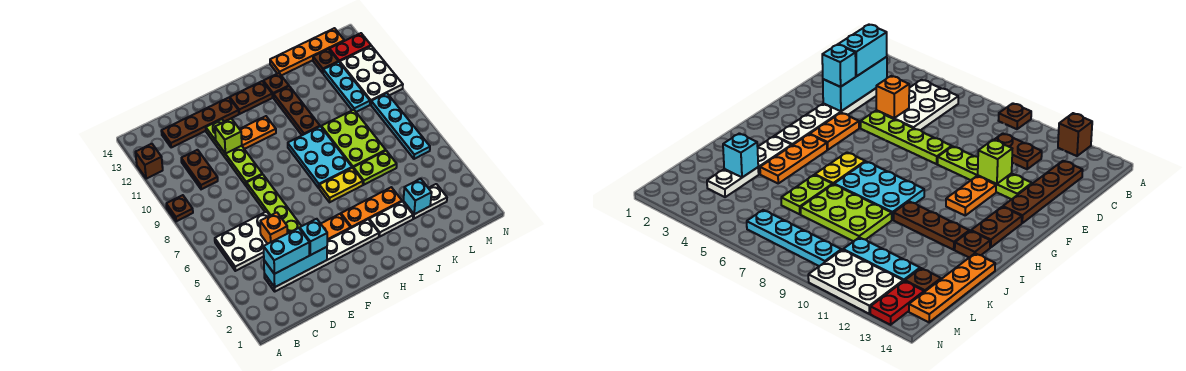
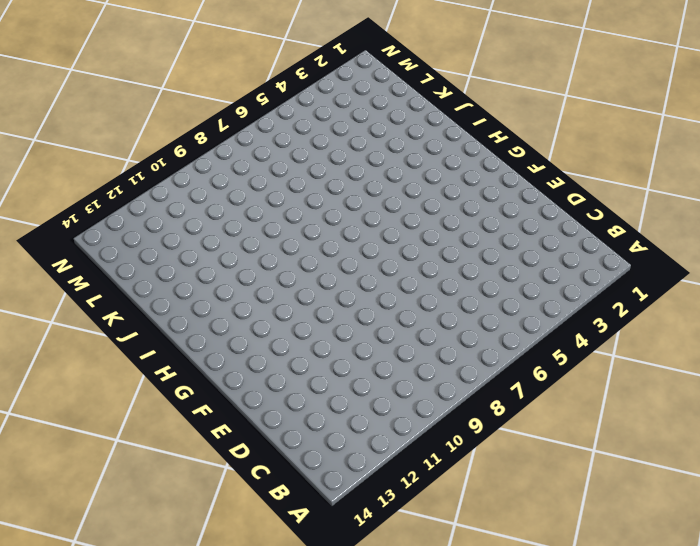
none -> brown 1x1 plate [166,195,193,221]
none -> brown 1x1 brick [135,144,163,179]
none -> white 2x3 plate [215,212,270,271]
none -> white 1x6 plate [264,219,379,291]

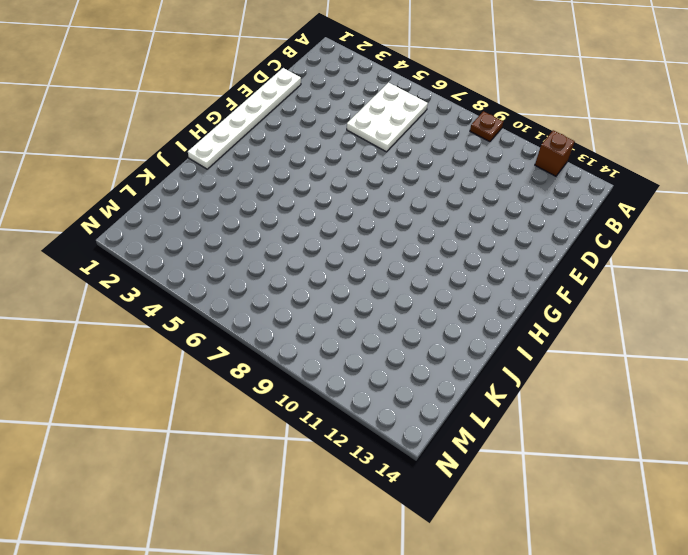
white 1x6 plate [188,68,301,169] -> white 1x6 plate moved to [264,219,379,291]
none -> brown 1x2 plate [181,150,218,189]
none -> brown 1x4 plate [161,98,239,148]
none -> lime 1x4 plate [247,174,301,234]
none -> lime 1x4 plate [206,119,262,186]

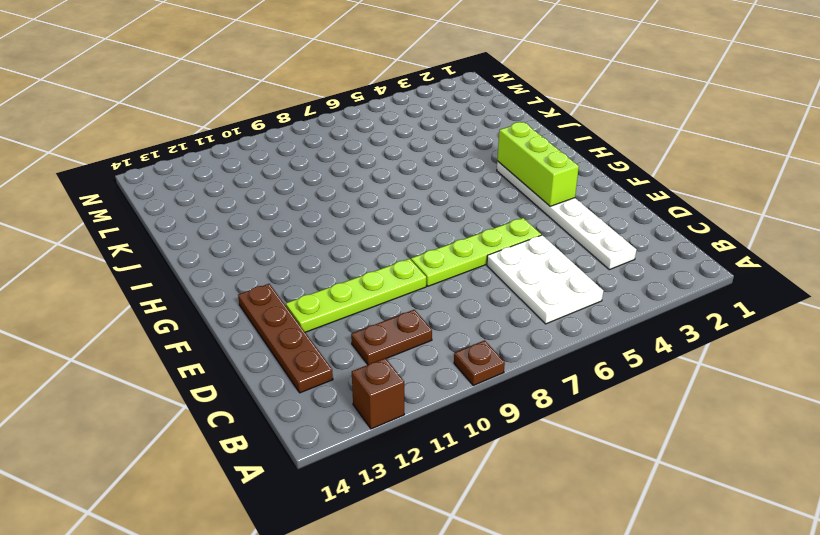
lime 1x3 brick [497,122,579,206] -> none
none -> orange 1x2 plate [321,214,350,240]
none -> orange 1x2 plate [240,116,276,149]
none -> brown 1x2 plate [230,81,272,114]
none -> orange 1x3 plate [341,187,402,228]

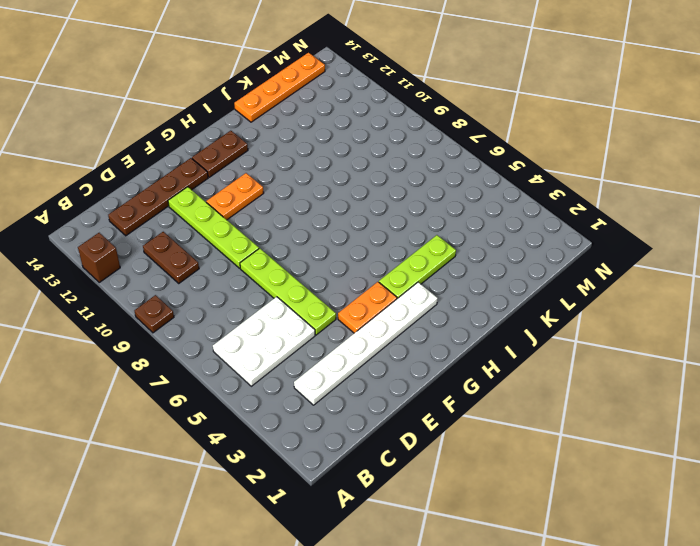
lime 1x3 plate [379,235,456,299] -> orange 1x3 plate [341,187,402,228]
none -> yellow 1x2 plate [319,168,363,202]
none -> cyan 2x3 plate [288,126,352,188]
none -> white 1x2 plate [369,202,413,236]
none -> brown 1x3 plate [273,86,320,135]

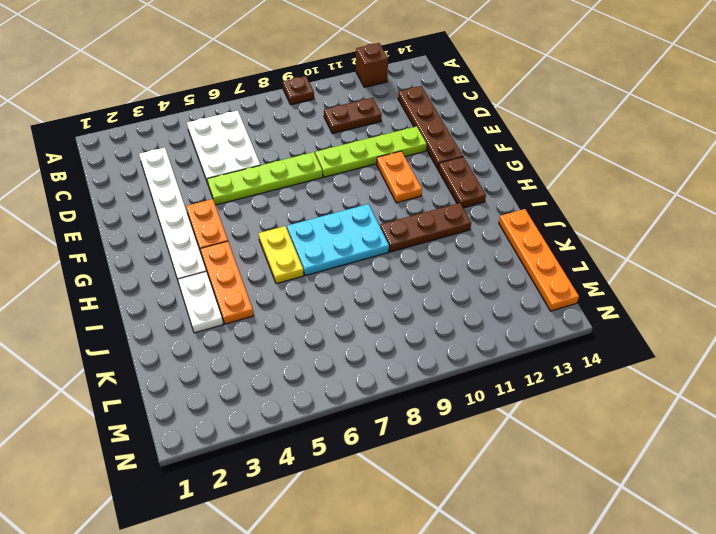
none -> brown 1x1 plate [263,73,289,98]
none -> lime 1x2 plate [353,151,397,185]
none -> lime 2x3 plate [321,110,386,168]
none -> white 1x2 plate [403,184,447,219]

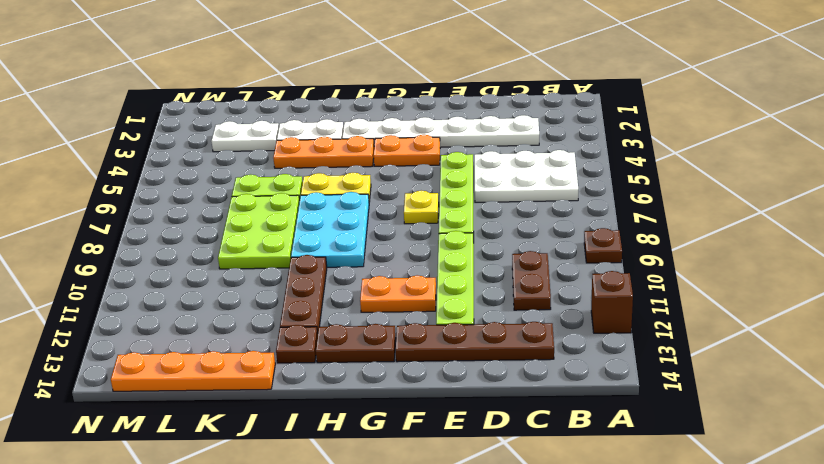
yellow 1x1 plate [404,191,439,224] -> none
none -> cyan 1x3 plate [323,62,370,112]
none -> brown 1x1 plate [313,49,338,73]
none -> cyan 1x4 plate [371,93,430,159]
none -> white 2x3 plate [340,46,403,104]

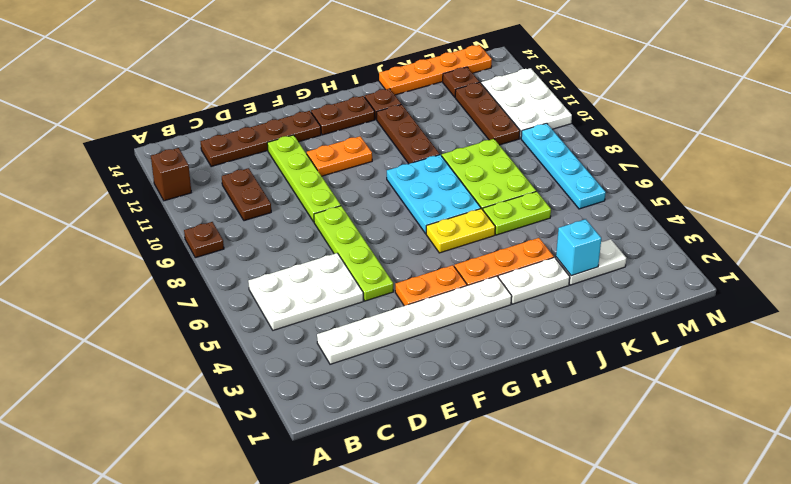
brown 1x3 plate [455,82,520,145] -> cyan 1x3 plate [323,62,370,112]
none -> red 1x2 plate [329,33,371,62]
none -> cyan 1x3 brick [264,247,327,287]
none -> orange 1x1 brick [260,212,287,244]
none -> lime 1x1 brick [215,119,242,154]

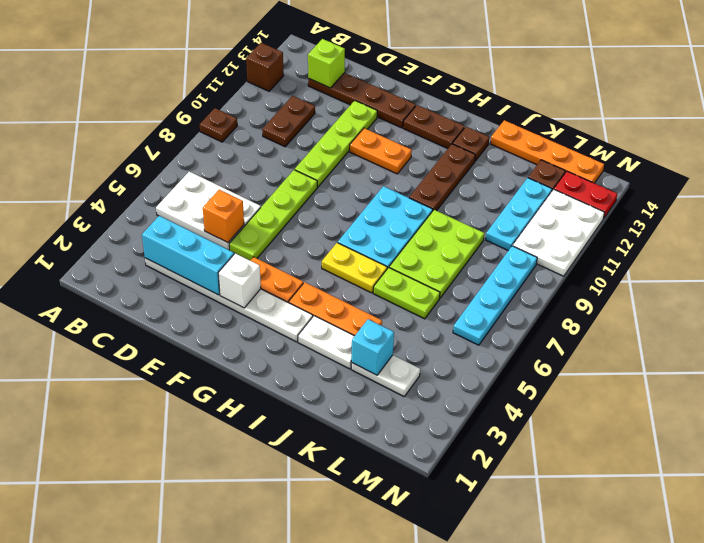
lime 1x1 brick [308,39,345,88] -> lime 1x1 brick moved to [215,119,242,154]
white 1x1 brick [218,253,261,308] -> none
none -> cyan 1x2 brick [264,228,309,274]
none -> cyan 1x1 brick [300,219,327,255]

